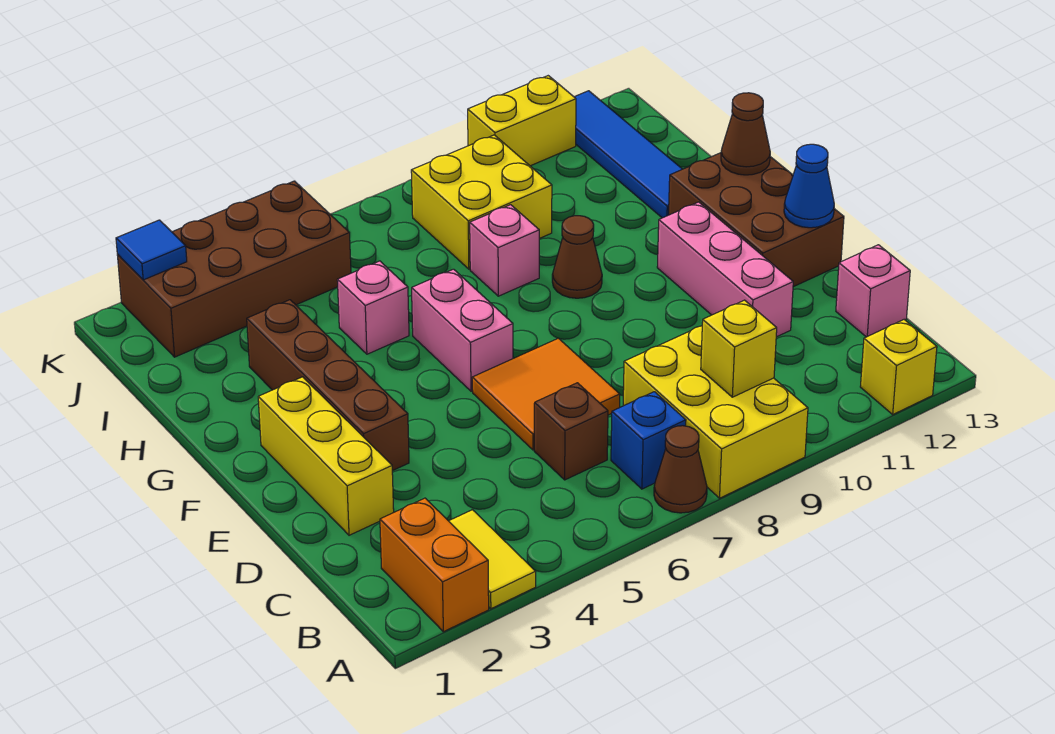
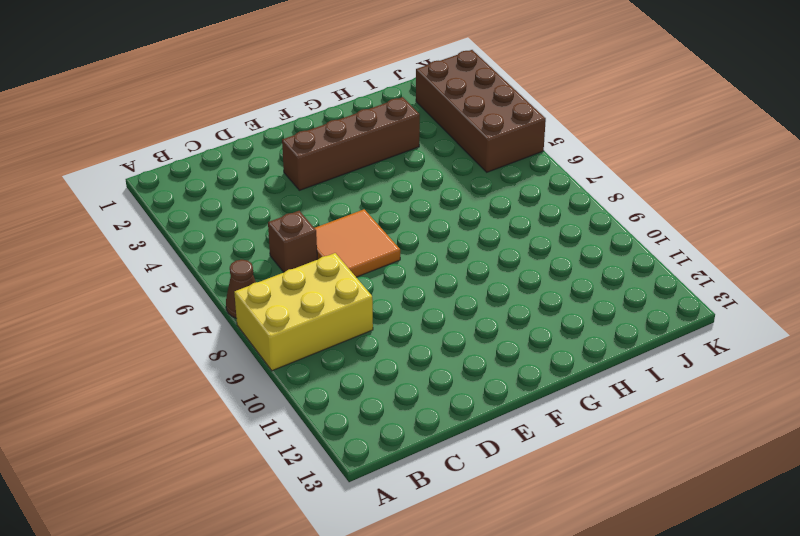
none -> orange 1x2 brick [380,498,489,632]
none -> yellow 1x2 tile [449,510,536,609]
none -> yellow 1x1 brick [860,320,937,414]

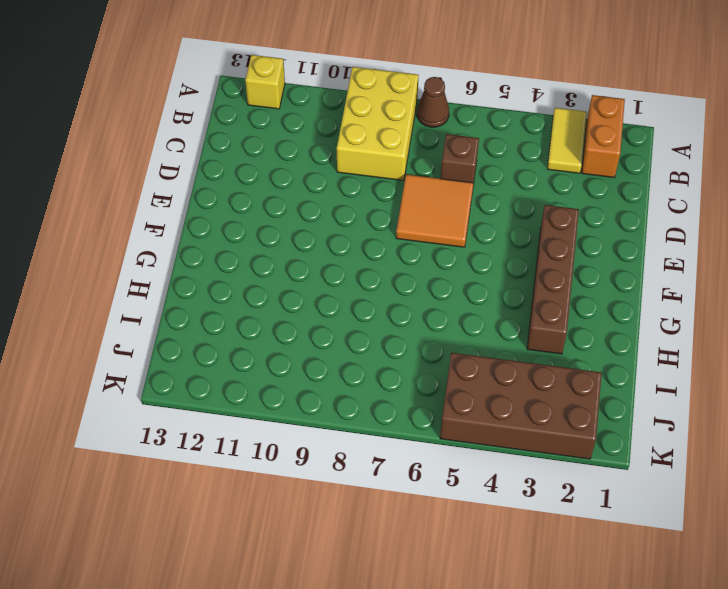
none -> blue 1x1 brick [611,392,686,489]
none -> pink 1x1 brick [836,245,910,337]
none -> yellow 1x3 brick [258,377,394,535]

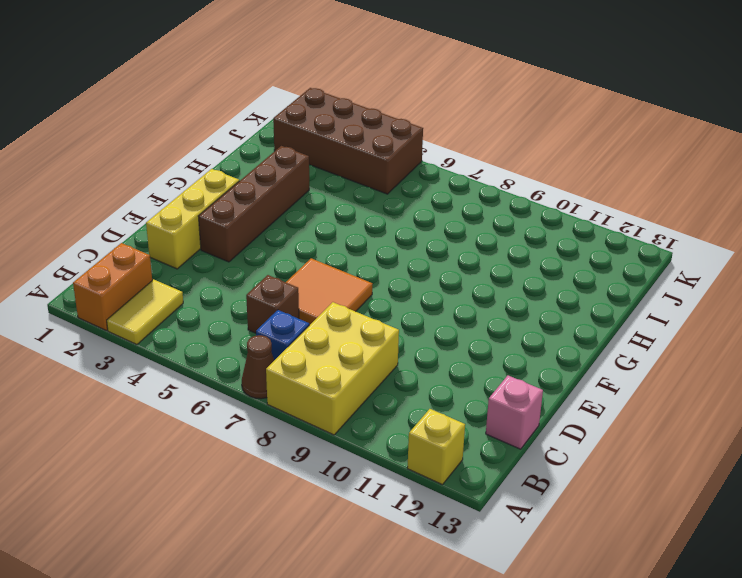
none -> pink 1x3 brick [657,202,793,337]
none -> brown 2x3 brick [669,153,844,287]
none -> pink 1x2 brick [412,269,513,391]

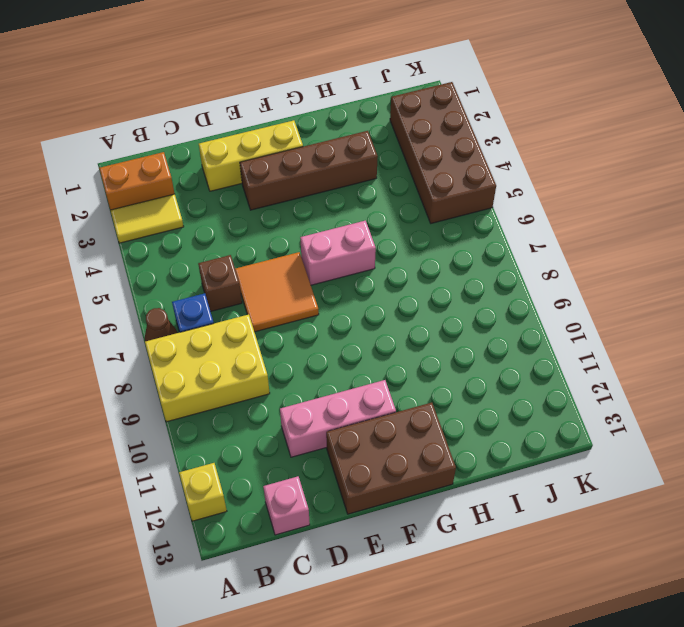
none -> brown 1x1 cone [552,216,602,298]
none -> pink 1x1 brick [337,261,409,354]
none -> pink 1x1 brick [470,205,539,296]

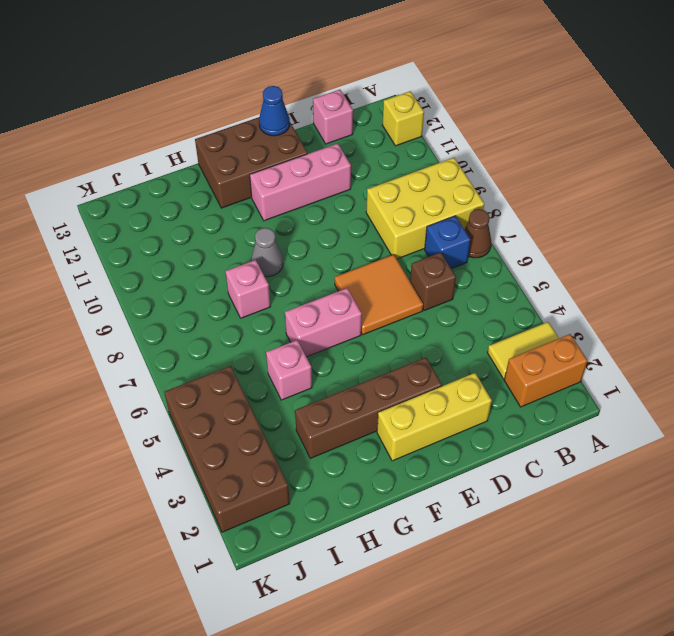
grey 1x1 cone [251,228,283,277] -> brown 1x1 cone [552,216,602,298]
none -> blue 1x4 tile [575,91,682,218]
none -> yellow 2x2 brick [411,135,552,269]
none -> yellow 1x2 brick [468,76,576,166]

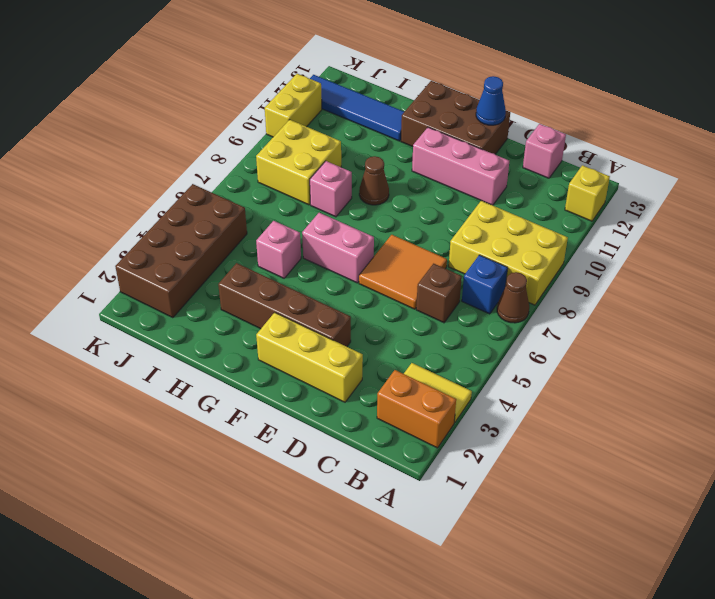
none -> yellow 1x1 brick [701,300,777,397]
none -> brown 1x1 cone [721,93,770,175]
none -> blue 1x1 tile [116,220,187,280]

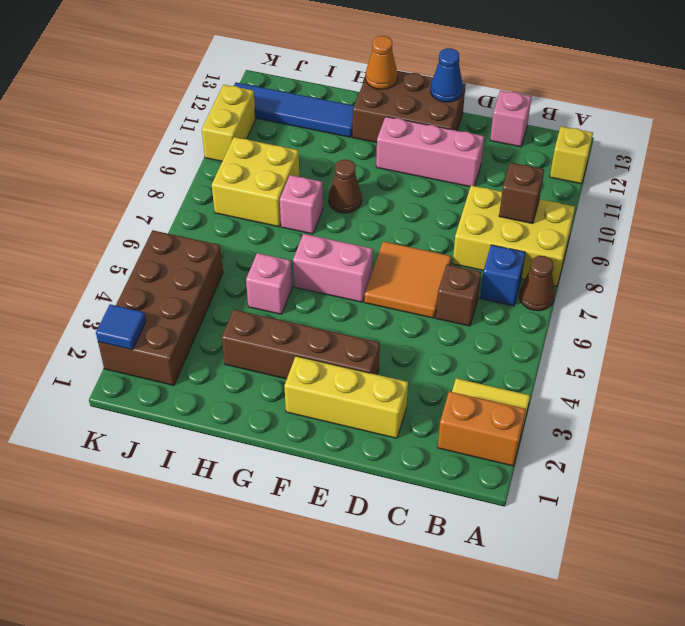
brown 1x1 brick [499,162,544,224] -> yellow 1x1 brick [701,300,777,397]
orange 1x1 cone [366,36,397,89] -> brown 1x1 cone [721,93,770,175]

